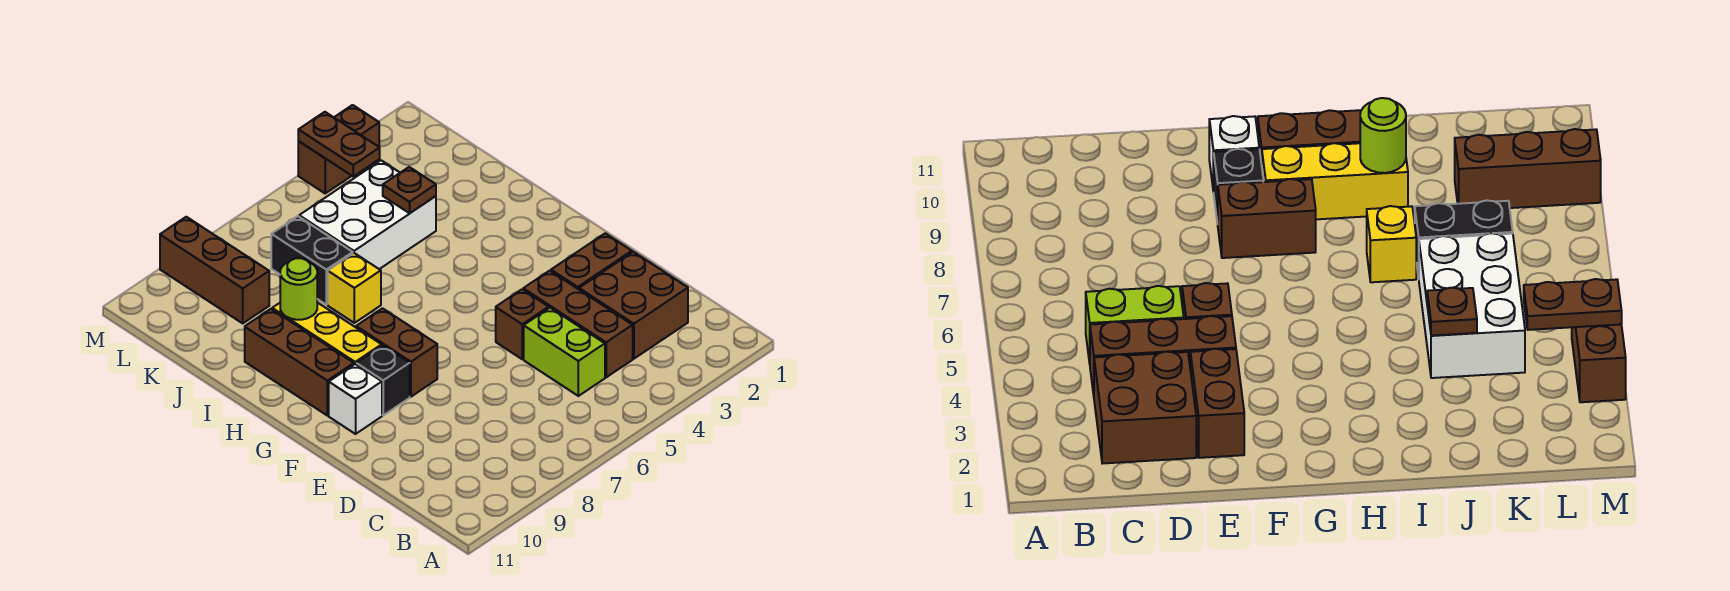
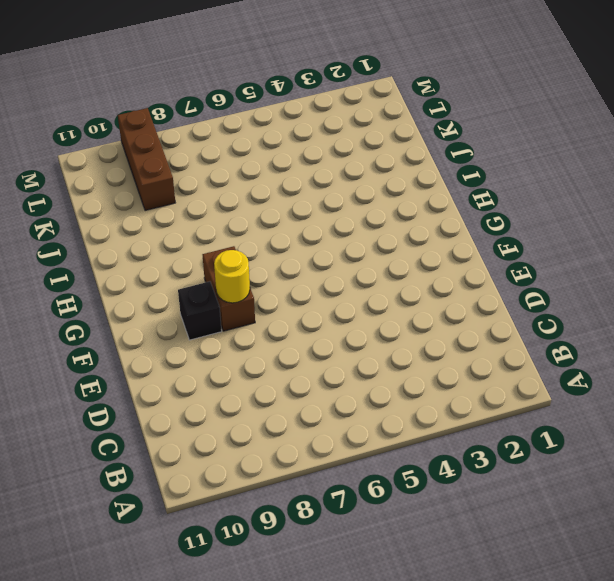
yellow 1x1 round brick [214,250,250,303] -> none
none -> brown 2x2 brick [579,252,688,359]
none -> brown 1x3 brick [523,271,633,377]
none -> lime 1x2 brick [524,308,605,396]

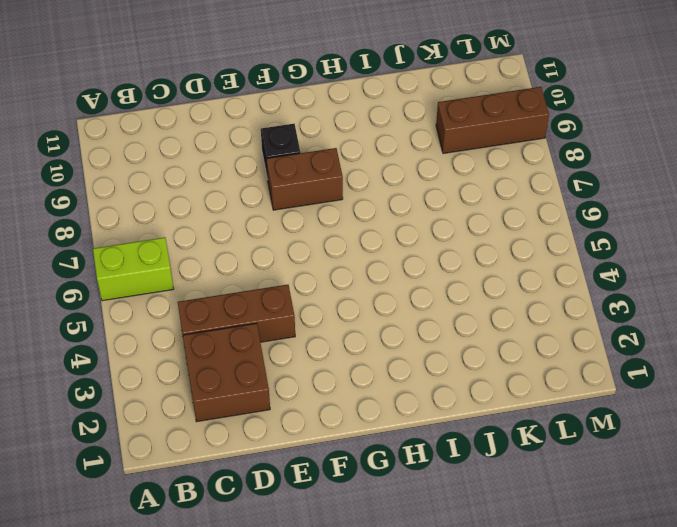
lime 1x2 brick [93,237,174,301] -> lime 1x2 brick moved to [524,308,605,396]
none -> brown 1x2 brick [551,233,632,289]
none -> brown 1x1 brick [496,289,549,359]
none -> white 1x1 brick [329,364,382,434]

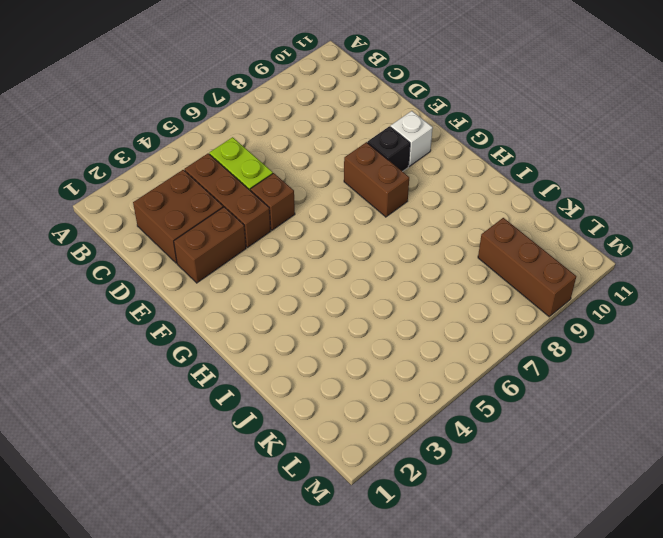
none -> yellow 1x3 brick [272,302,382,365]
none -> brown 1x3 brick [245,309,354,416]
none -> yellow 1x1 brick [328,253,381,323]

